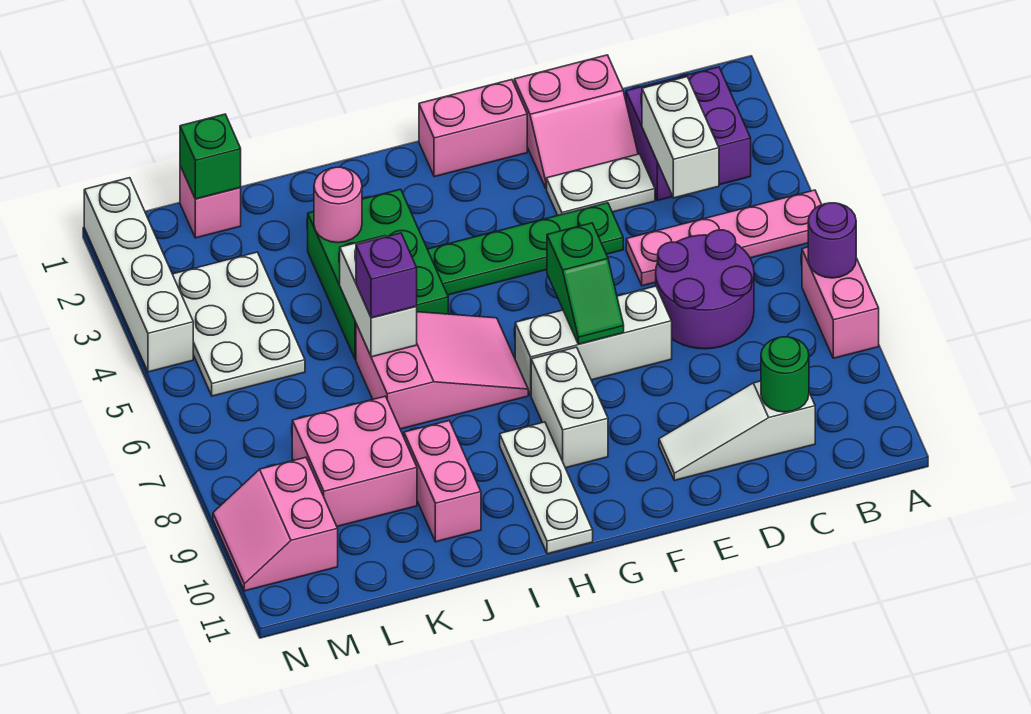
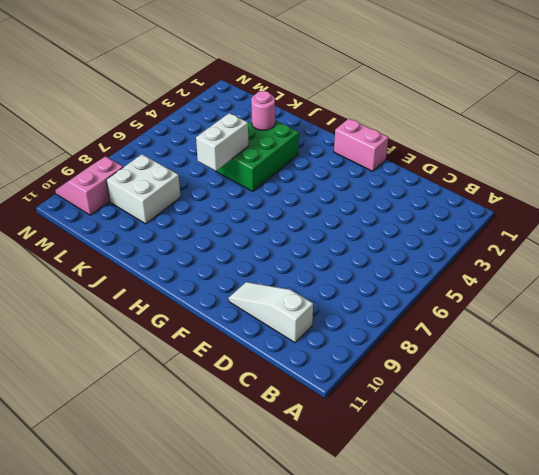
white 2x2 brick [106,154,180,224] -> pink 2x2 brick [292,396,417,527]
none -> pink 1x4 plate [626,190,822,286]
none -> pink 1x2 brick [802,247,879,358]
none -> purple 2x2 brick [626,67,751,201]

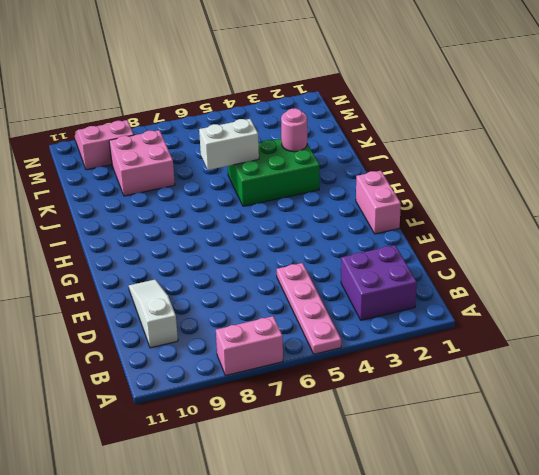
none -> purple 2x2 round brick [656,230,754,349]
none -> pink 2x2 slope [514,55,638,189]
none -> white 1x2 plate [547,154,655,215]

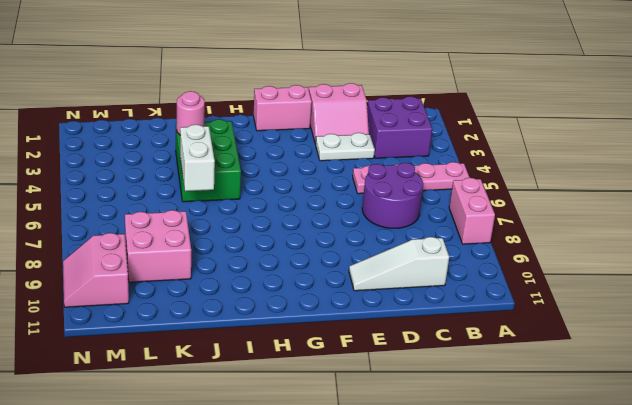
none -> green 1x4 plate [427,203,623,295]
none -> white 1x3 brick [515,286,672,395]
none -> white 1x2 brick [531,347,608,468]

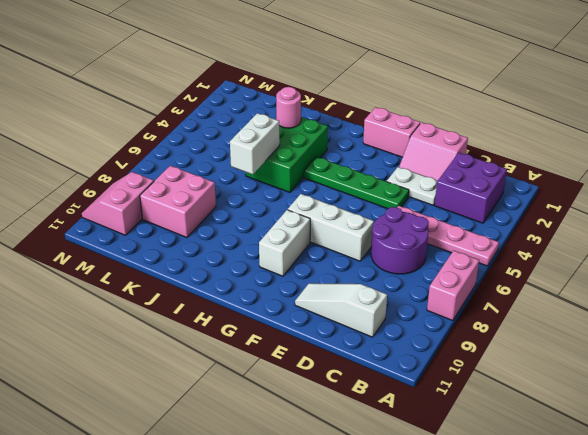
none -> pink 2x3 slope [356,312,528,429]
none -> white 1x3 plate [500,422,593,554]
none -> pink 1x2 brick [404,421,481,542]

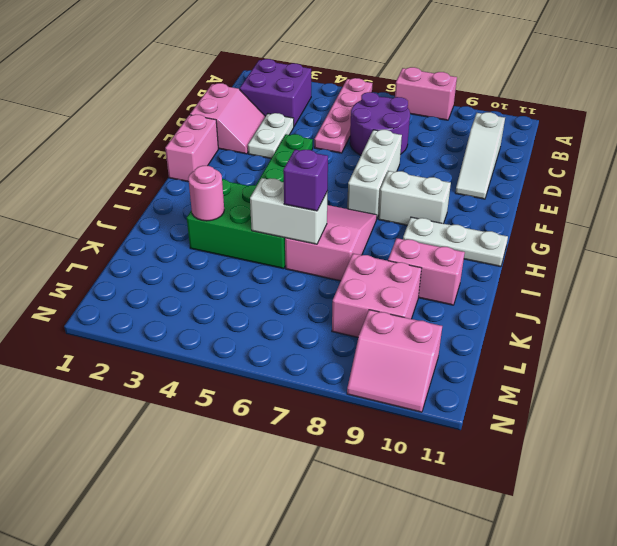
none -> pink 1x1 brick [180,166,241,238]
none -> white 2x3 plate [173,252,305,396]
none -> white 1x4 brick [84,178,193,372]

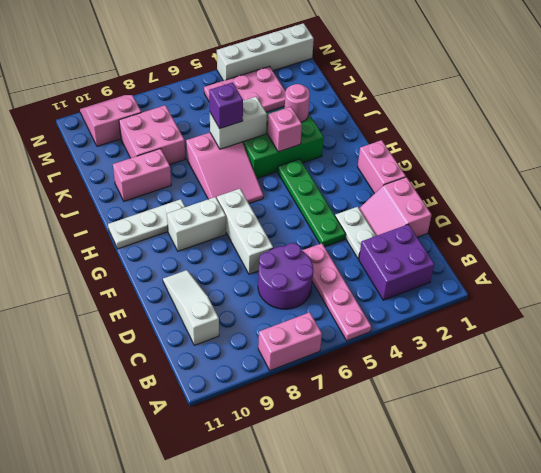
pink 1x1 brick [268,107,302,152] -> pink 1x1 brick moved to [180,166,241,238]
pink 2x3 plate [204,66,286,112] -> white 2x3 plate [173,252,305,396]
none -> purple 1x1 round brick [808,203,856,278]
none -> white 1x2 brick [642,77,719,198]
none -> green 1x1 round brick [761,337,809,412]

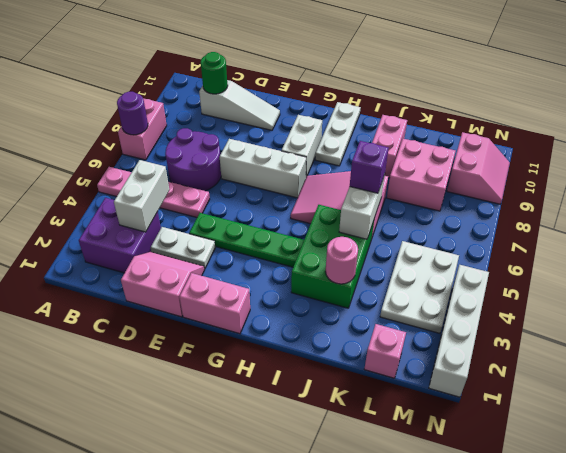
none -> green 1x2 slope [547,223,624,344]
none -> green 1x1 brick [180,114,241,199]

